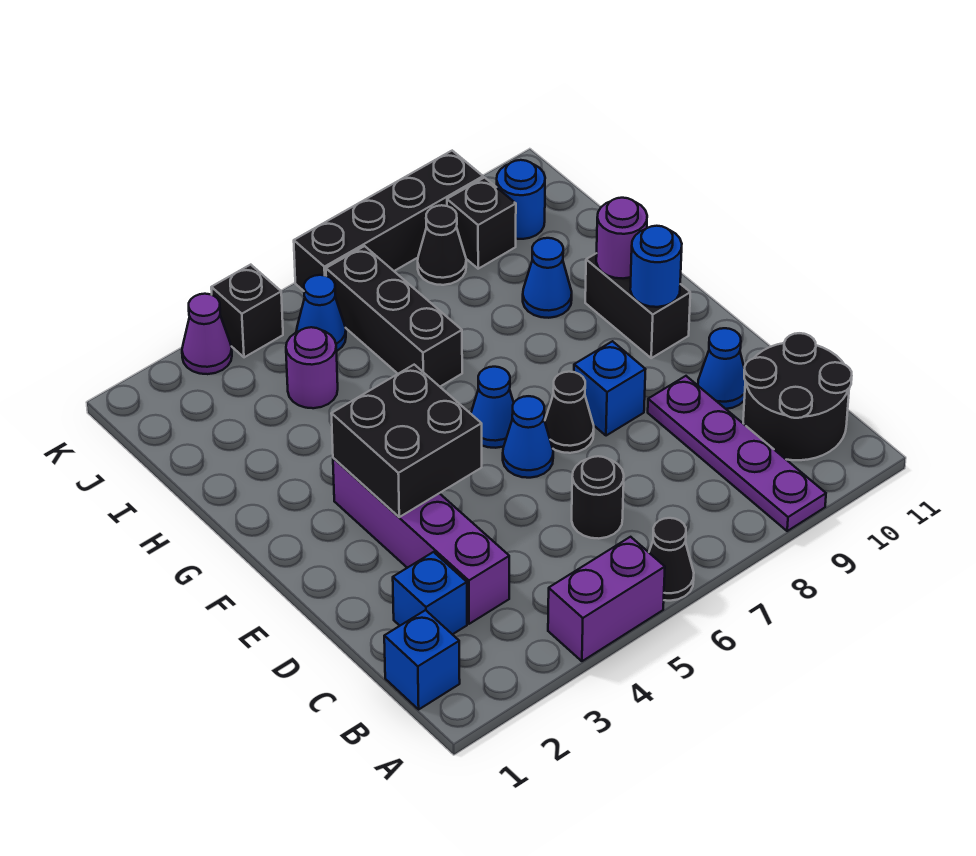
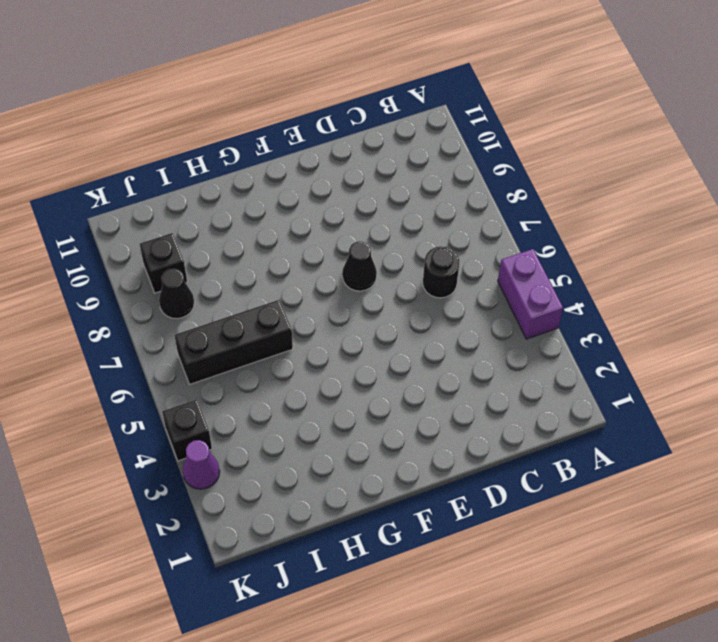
none -> black 1x1 cone [649,518,694,601]
none -> purple 1x4 plate [648,376,826,531]
none -> blue 1x1 brick [384,610,460,709]

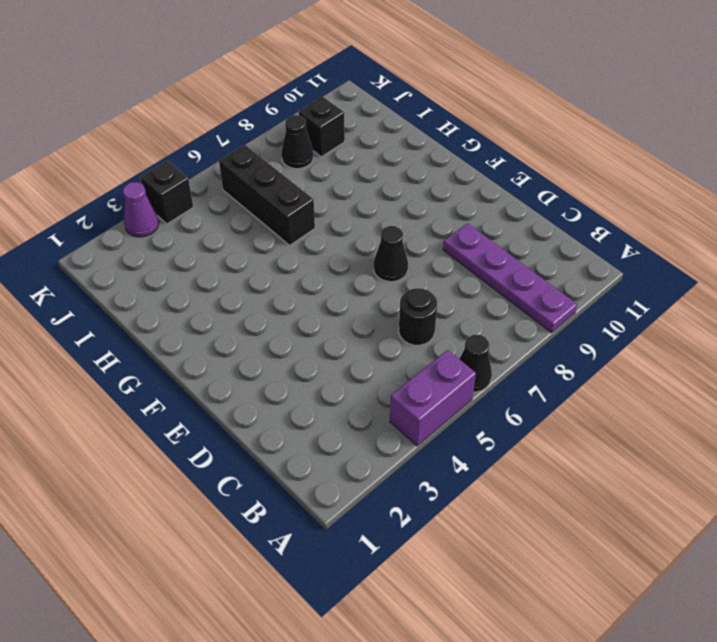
none -> blue 1x1 brick [384,610,460,709]
none -> black 2x2 round brick [743,333,852,460]
none -> blue 1x1 brick [393,552,467,634]

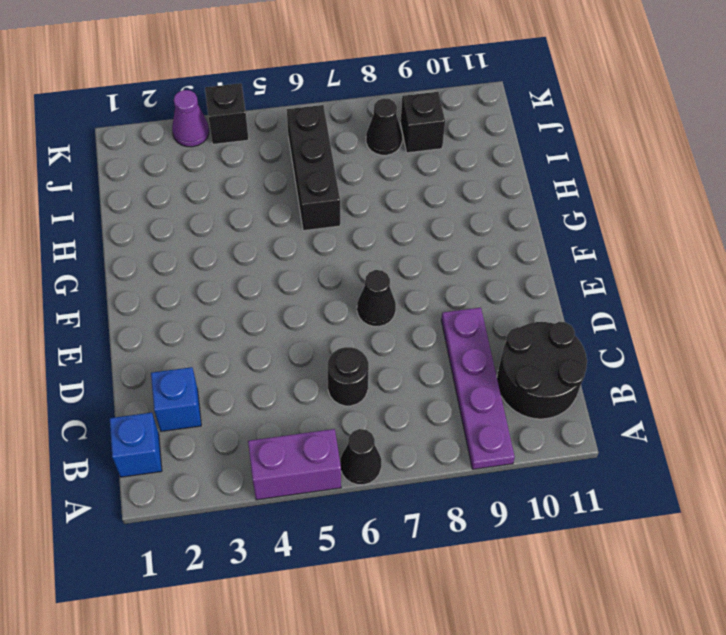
none -> purple 1x4 brick [333,458,509,624]
none -> blue 1x1 cone [698,328,745,409]
none -> blue 1x1 cone [503,396,553,478]

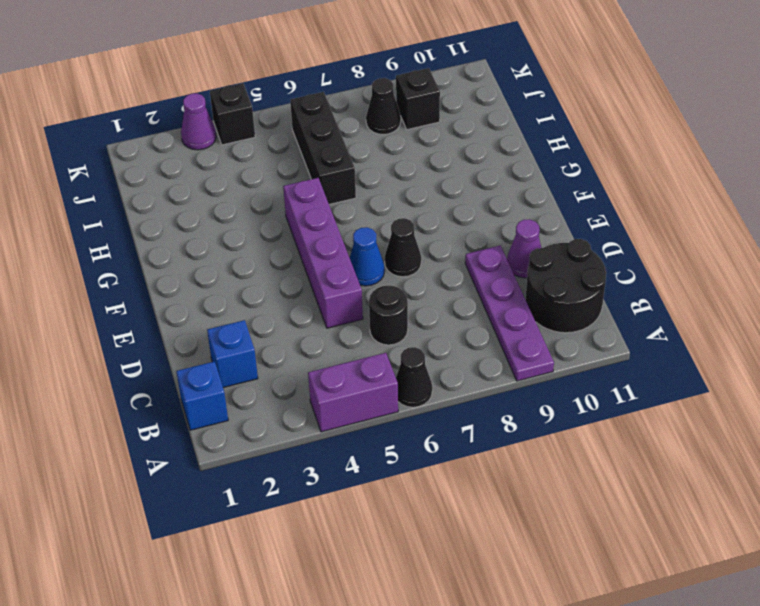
purple 1x4 brick [283,178,363,328] -> purple 1x4 brick moved to [333,458,509,624]
purple 1x1 cone [507,219,541,278] -> blue 1x1 cone [698,328,745,409]
none -> blue 1x1 brick [574,341,646,436]
none -> blue 1x1 cone [471,367,514,448]
none -> black 1x2 brick [585,253,690,358]

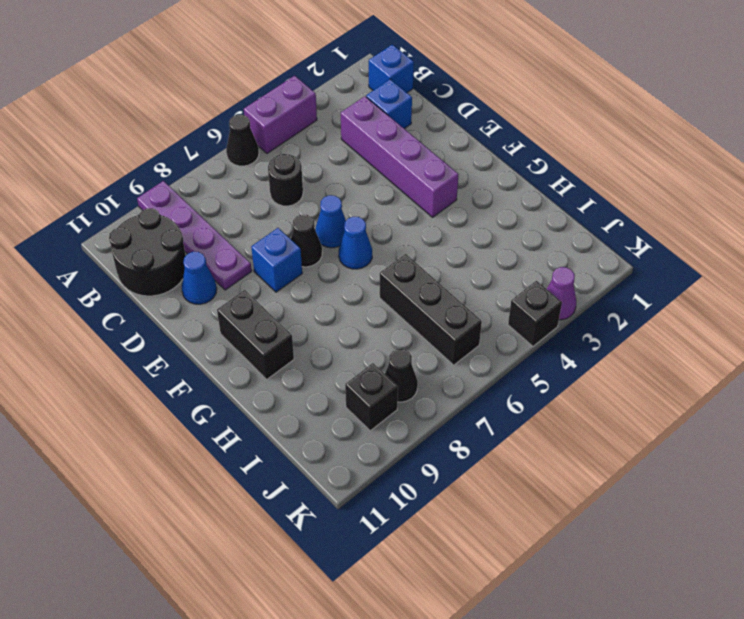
none -> blue 1x1 cone [523,238,572,318]
none -> purple 1x1 round brick [286,327,338,408]
none -> blue 1x1 cone [296,275,346,351]

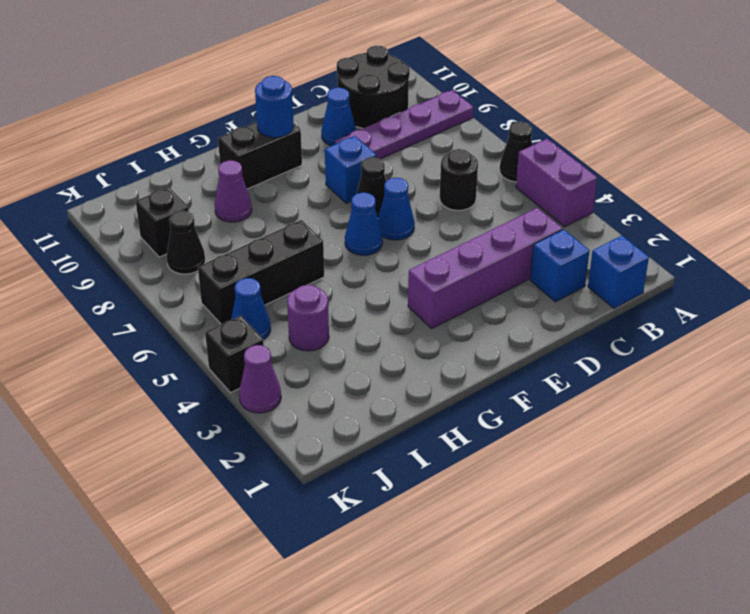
purple 1x1 cone [215,160,252,222] -> blue 1x1 cone [523,238,572,318]
none -> blue 1x1 round brick [497,160,545,239]
none -> black 1x4 brick [294,151,483,291]
none -> black 2x2 brick [331,365,482,517]

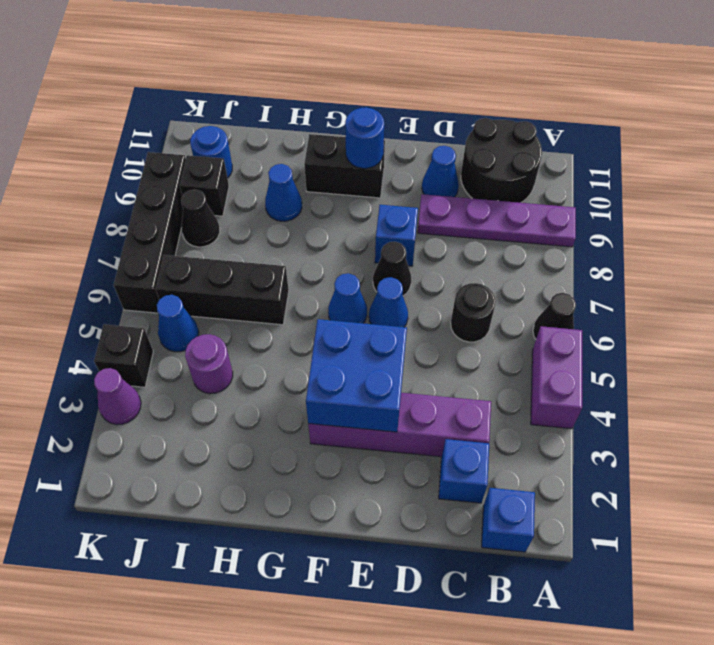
blue 2x2 brick [306,319,407,432] -> black 2x2 brick [331,365,482,517]
none -> purple 1x1 round brick [596,198,647,278]

